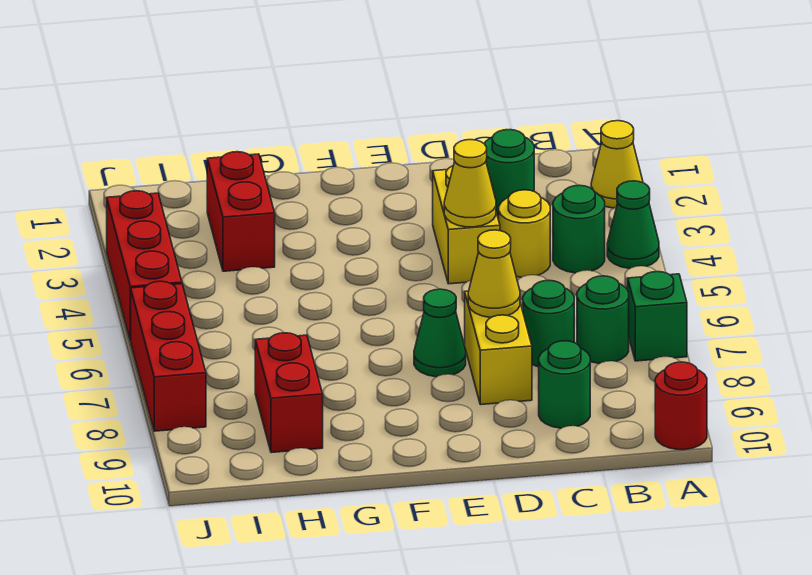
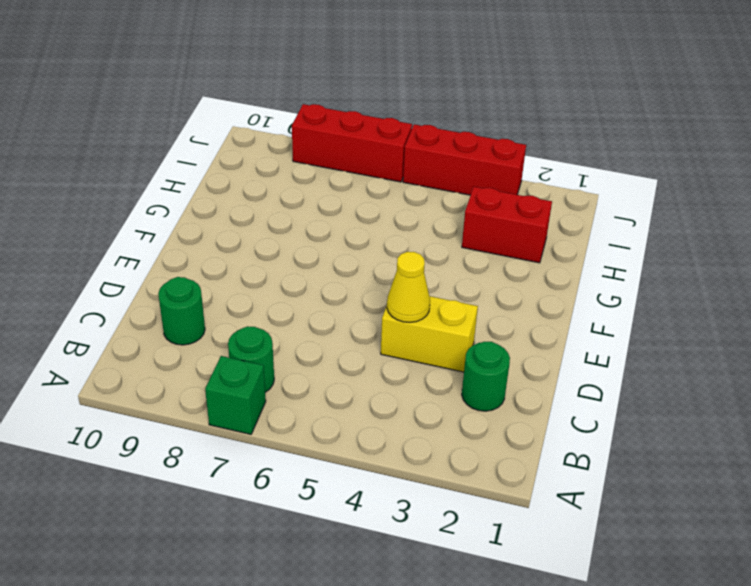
none -> yellow 1x1 cone [591,121,643,208]
none -> green 1x1 cone [607,181,659,268]
none -> red 1x1 round brick [655,362,707,450]

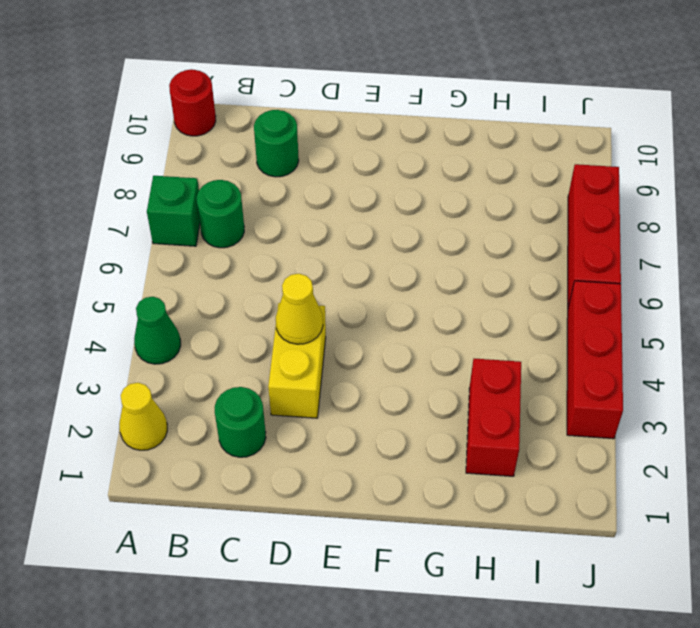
none -> green 1x1 round brick [553,185,605,273]
none -> yellow 1x1 round brick [499,190,550,277]
none -> green 1x1 round brick [523,280,574,367]

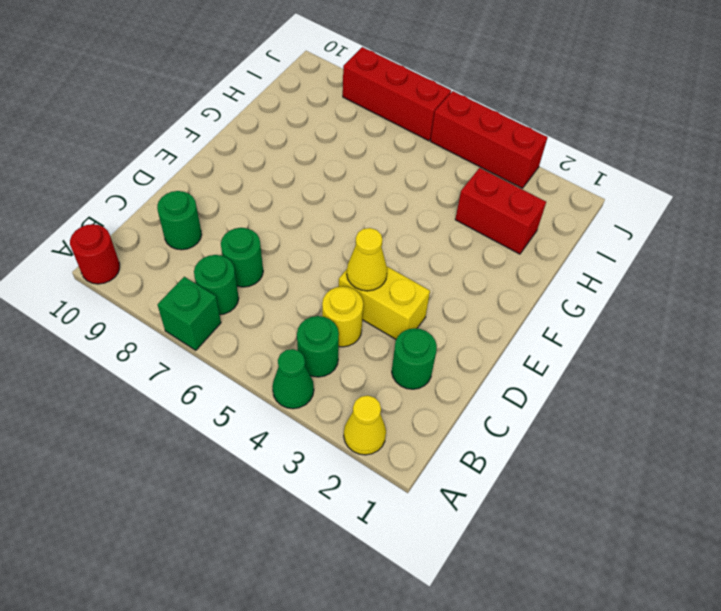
none -> yellow 1x2 brick [465,291,532,405]
none -> green 1x1 cone [414,289,466,377]
none -> red 1x2 brick [255,333,323,453]

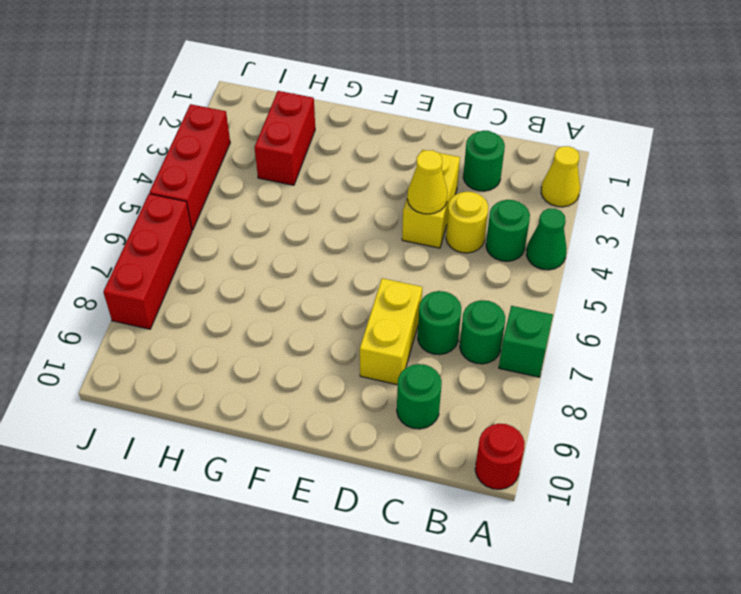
none -> green 1x1 cone [414,289,466,377]
none -> red 1x2 brick [255,333,323,453]
none -> yellow 1x1 cone [468,230,520,317]

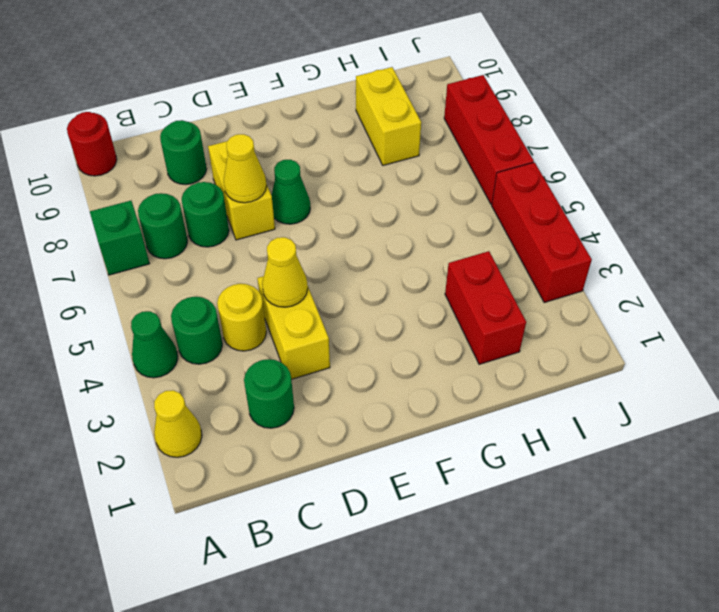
yellow 1x2 brick [356,67,421,165] -> red 1x2 brick [255,333,323,453]

